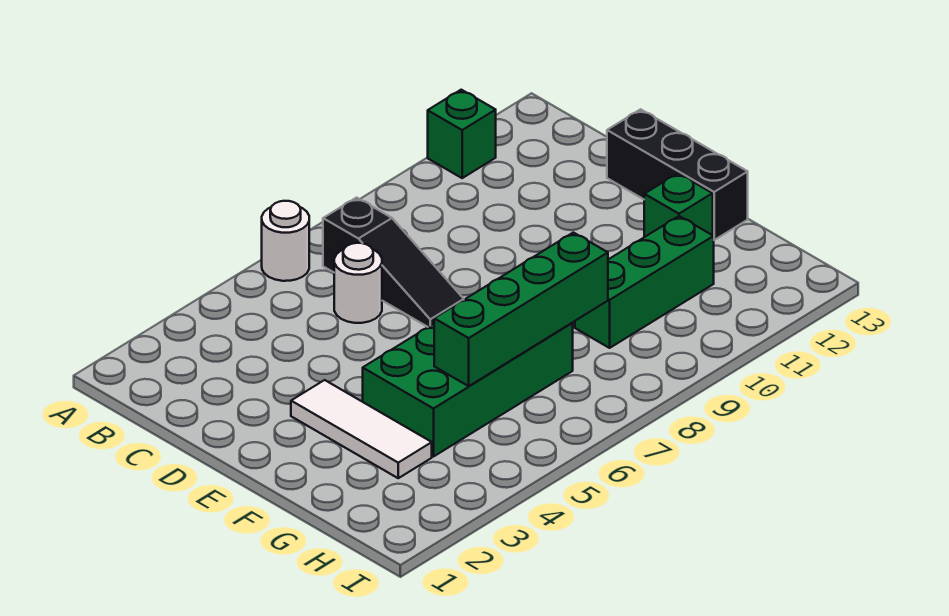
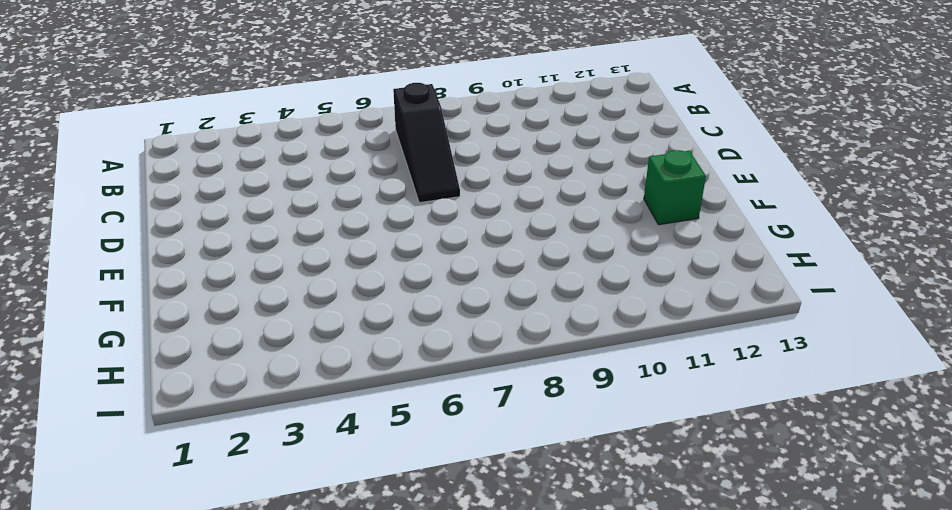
none -> white 1x1 round brick [262,201,309,281]
none -> green 1x1 brick [428,90,496,178]

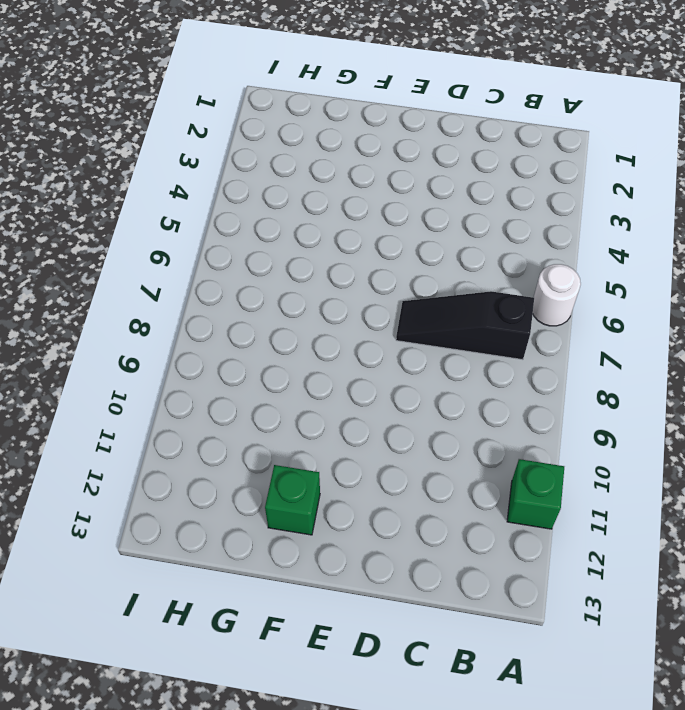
none -> white 1x1 round brick [334,243,382,323]
none -> black 1x3 brick [607,109,748,240]

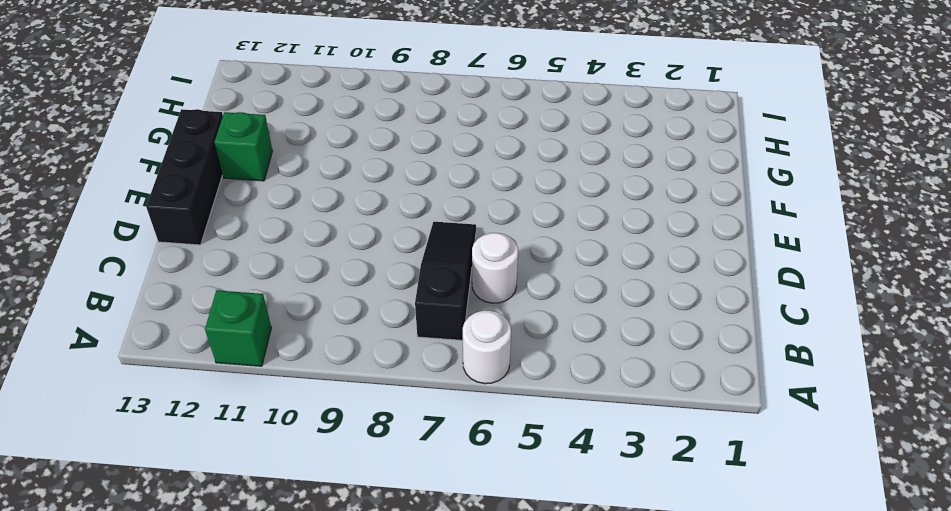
none -> white 1x3 tile [291,380,432,478]
none -> green 2x4 brick [363,323,573,457]

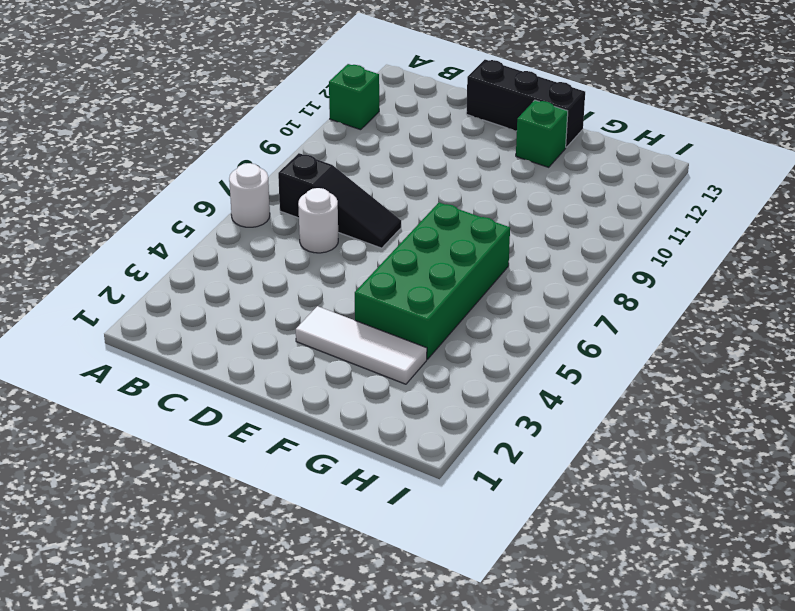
none -> green 1x3 brick [575,216,714,348]
none -> green 1x4 brick [434,233,608,386]

